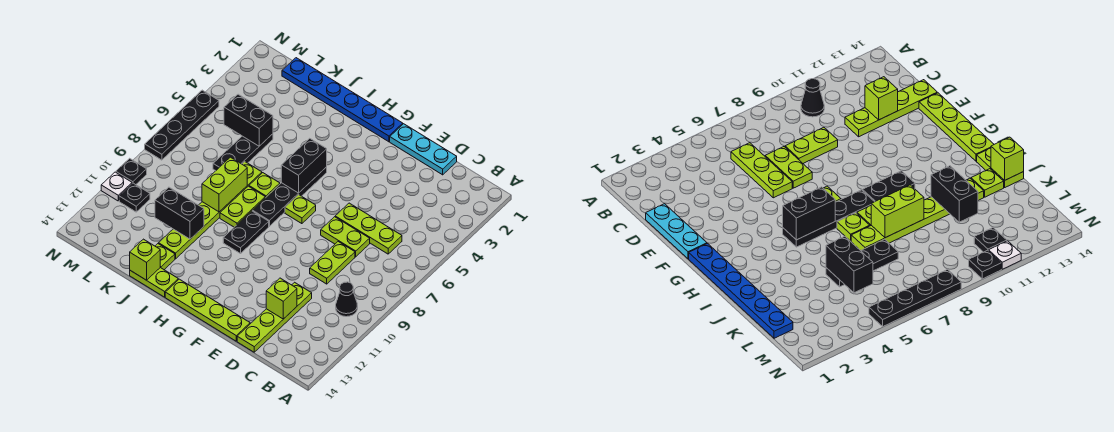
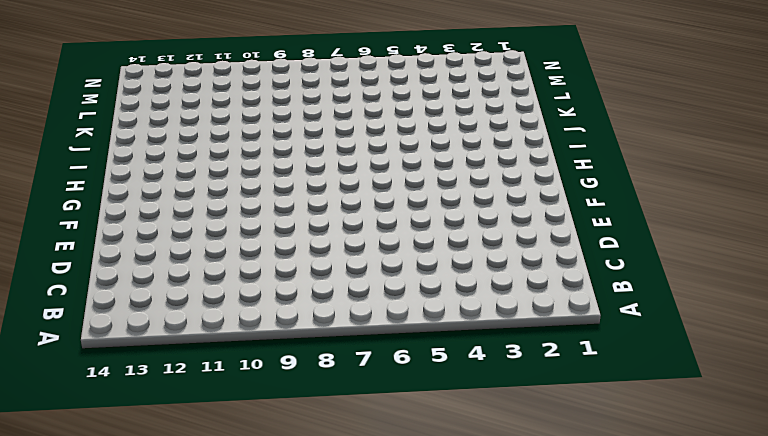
none -> black 1x1 cone [336,282,358,317]
none -> lime 1x3 plate [335,203,402,254]
none -> cyan 1x3 plate [390,124,457,175]

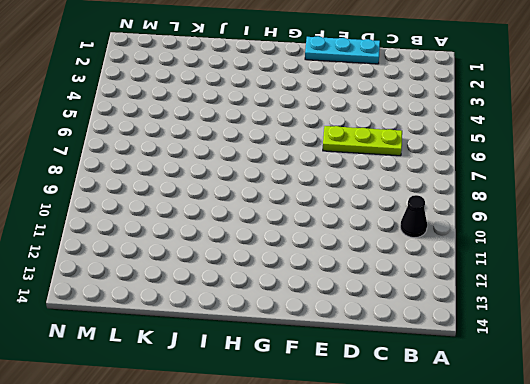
none -> lime 1x2 plate [321,217,370,257]
none -> lime 1x2 plate [310,242,355,284]
none -> lime 1x4 plate [237,282,312,352]

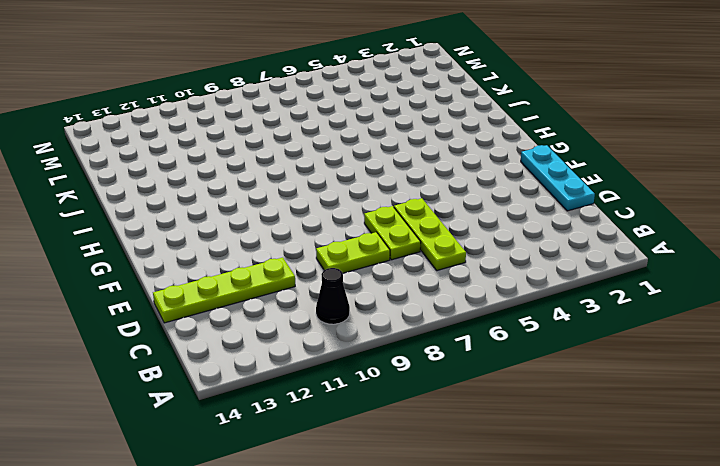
none -> lime 1x4 plate [165,279,250,341]
none -> blue 1x6 plate [282,58,403,142]
none -> lime 1x1 plate [285,195,316,224]

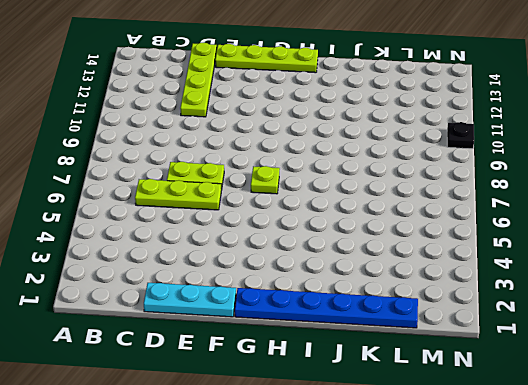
none -> black 1x1 cone [336,282,358,317]
none -> lime 1x2 plate [310,242,355,284]
none -> black 1x4 plate [252,167,327,226]

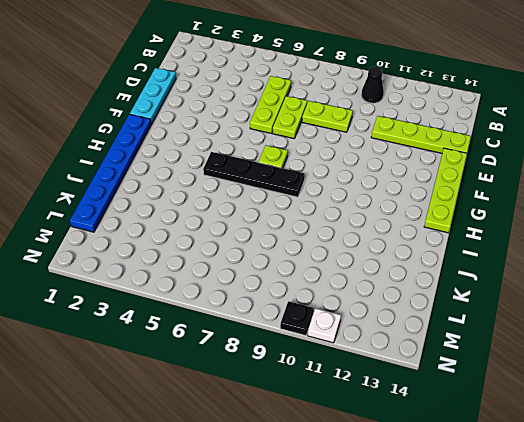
none -> black 1x2 plate [223,211,269,254]
none -> lime 1x1 plate [249,173,280,198]
none -> lime 1x2 plate [220,186,265,227]

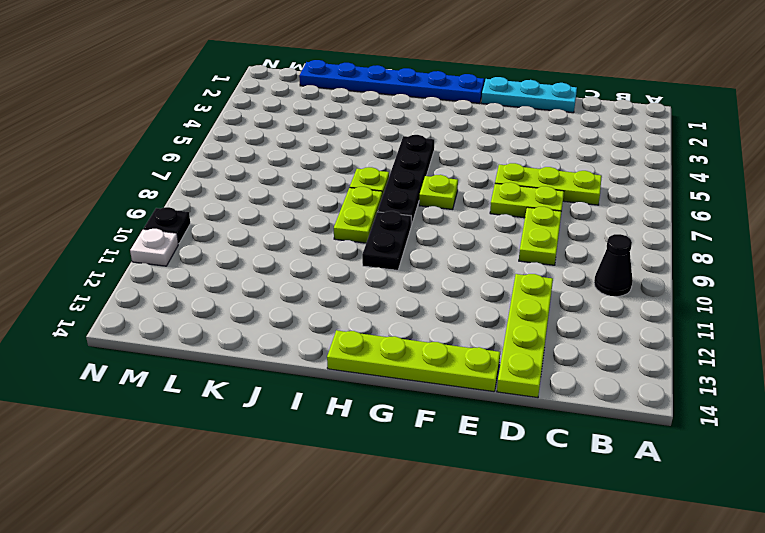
none -> lime 1x2 plate [130,268,178,297]
none -> lime 1x6 plate [159,162,262,259]
none -> lime 1x1 plate [155,244,175,270]

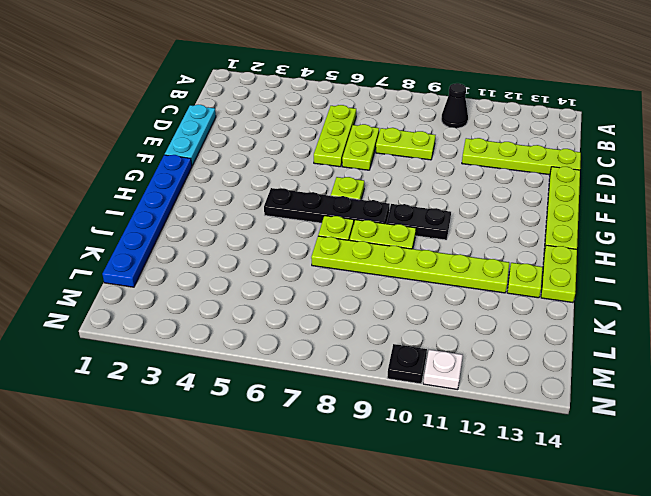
none -> black 1x3 plate [213,134,273,171]
none -> black 1x1 plate [119,183,150,212]
none -> black 1x4 plate [145,90,219,160]

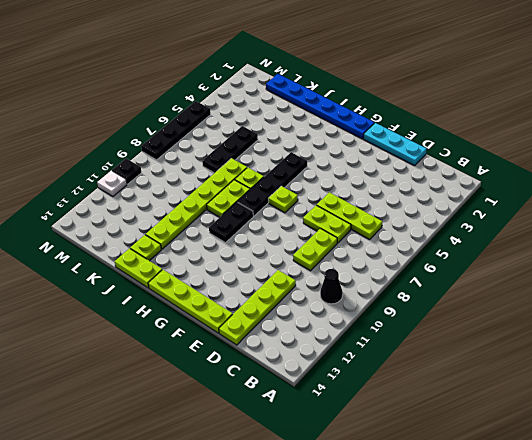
none -> black 1x1 plate [119,183,150,212]
none -> lime 1x1 brick [266,278,297,319]
none -> black 1x2 brick [281,138,327,193]

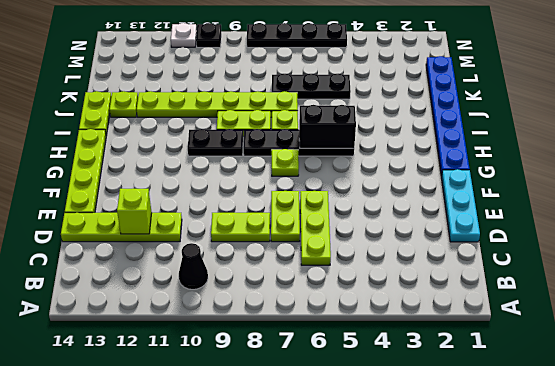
none -> black 1x1 plate [119,183,150,212]
none -> lime 1x2 brick [202,157,247,212]
none -> black 1x2 brick [155,187,204,239]

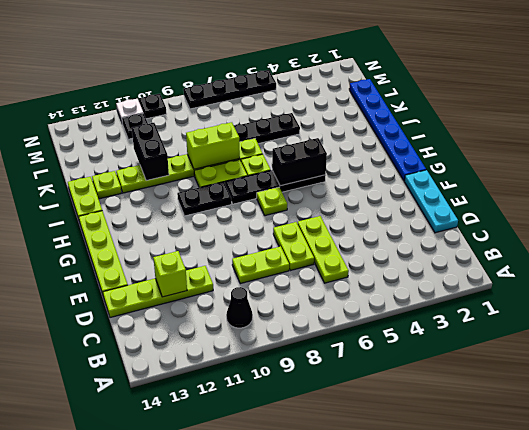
none -> lime 1x1 brick [130,239,160,280]
none -> black 1x2 brick [224,94,273,146]

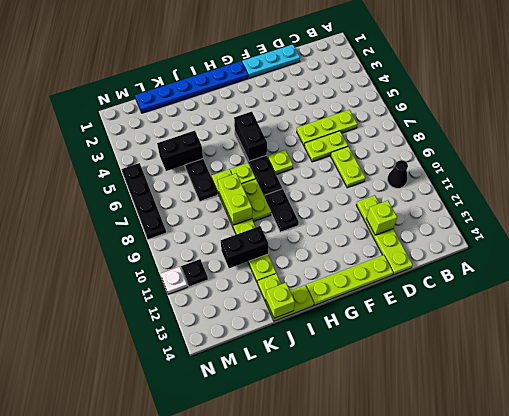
none -> black 1x1 plate [116,158,147,185]

